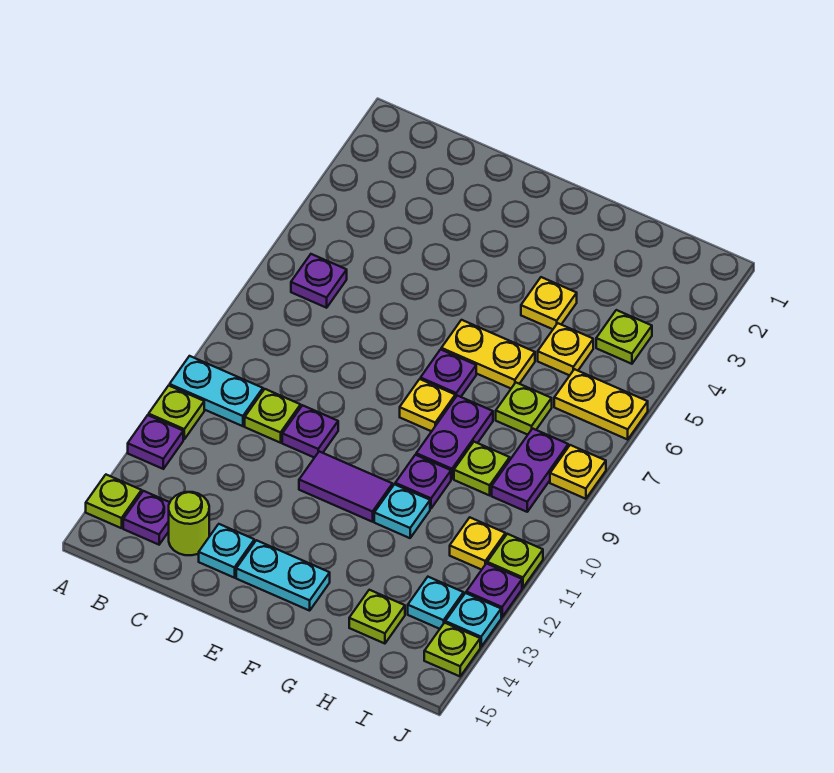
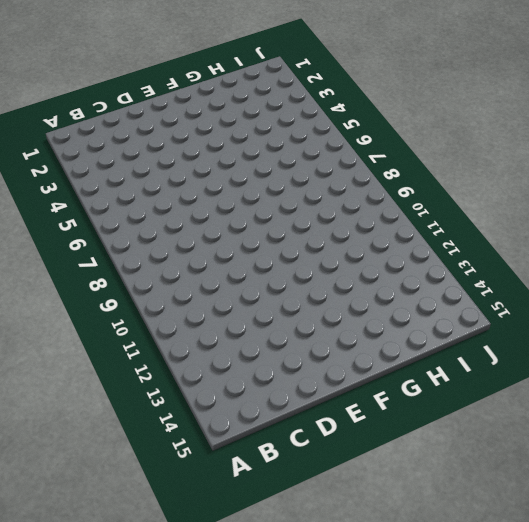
none -> cyan 1x2 plate [170,356,263,426]
none -> lime 1x1 plate [149,386,204,439]
none -> purple 1x1 plate [128,415,183,469]
none -> lime 1x1 plate [86,475,142,528]

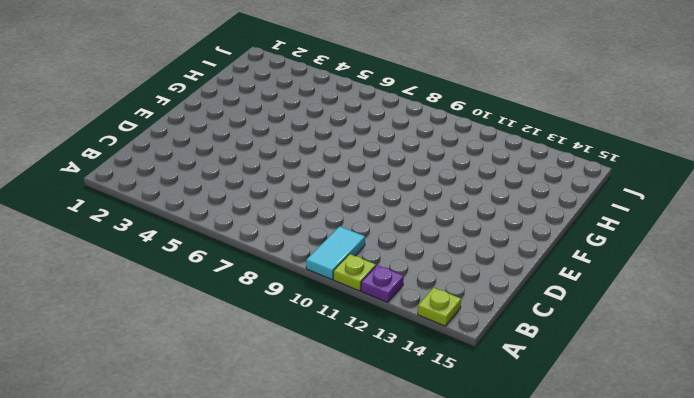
cyan 1x2 tile [306,226,365,279] -> cyan 1x2 plate [170,356,263,426]
none -> purple 1x1 plate [291,254,347,308]
none -> purple 1x1 plate [123,491,170,545]
none -> lime 1x1 plate [245,389,301,443]
none -> lime 1x1 round brick [169,492,209,555]

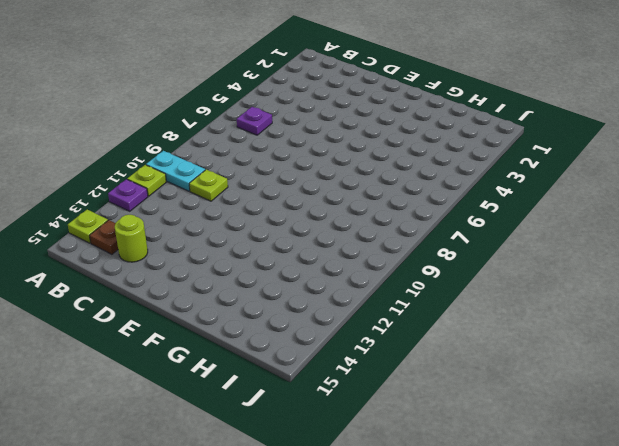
brown 1x1 plate [89,220,118,254] -> purple 1x1 plate [123,491,170,545]
none -> purple 1x1 plate [282,405,338,458]
none -> cyan 1x1 plate [199,524,254,578]
none -> purple 1x2 tile [299,451,393,522]
none -> cyan 1x2 plate [236,540,330,611]

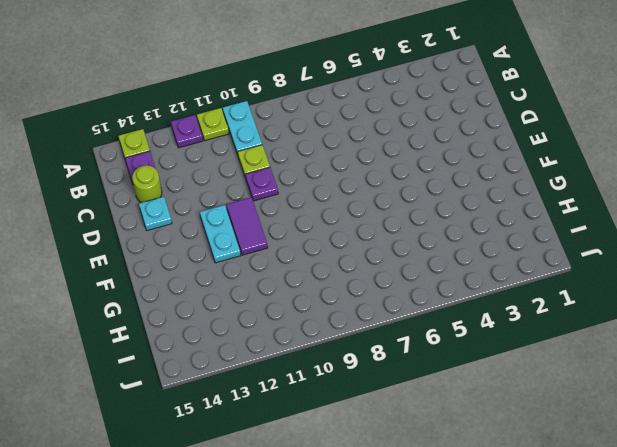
cyan 1x2 plate [200,205,241,263] -> cyan 1x2 plate moved to [236,540,330,611]
none -> purple 1x1 plate [291,254,347,308]
none -> yellow 1x2 plate [441,320,535,388]
none -> purple 1x1 plate [421,349,476,398]
none -> yellow 1x1 plate [400,379,455,431]

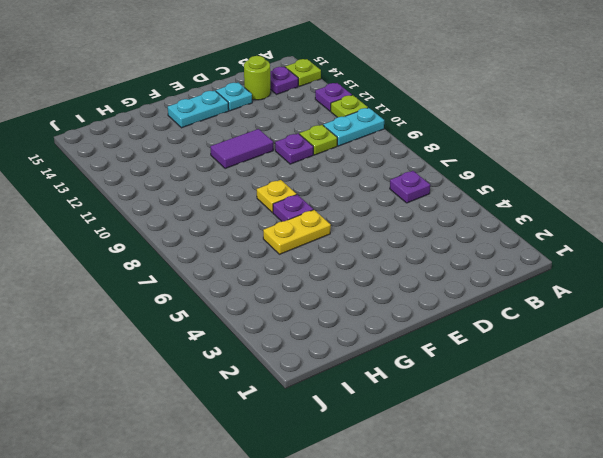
none -> yellow 1x1 plate [521,277,577,329]
none -> purple 1x2 plate [416,396,493,479]
none -> purple 1x1 plate [395,455,451,509]
none -> cyan 1x1 plate [374,484,430,538]

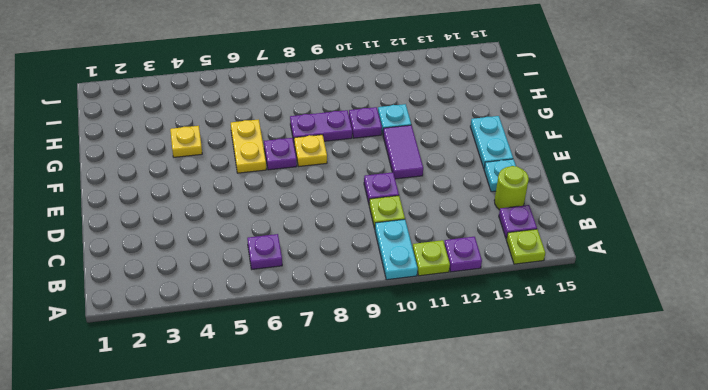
none -> yellow 1x1 plate [538,323,593,375]
none -> lime 1x1 plate [496,383,552,435]
none -> lime 1x1 plate [454,442,510,495]
none -> lime 1x1 plate [349,590,405,644]

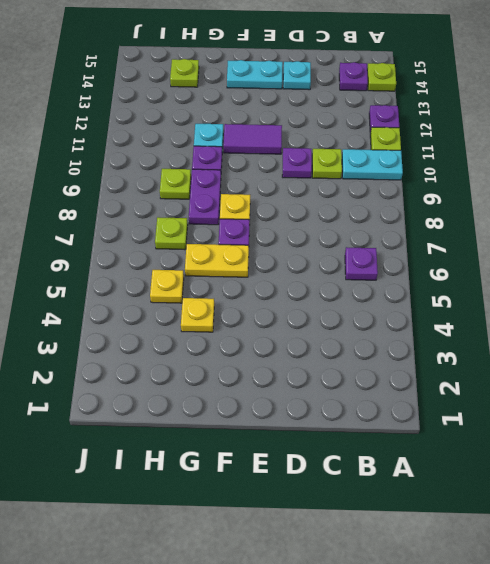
none -> lime 1x1 round brick [169,492,209,555]
none -> lime 1x1 plate [596,310,652,364]
none -> yellow 1x2 plate [554,369,648,439]
none -> purple 1x2 plate [492,429,568,512]

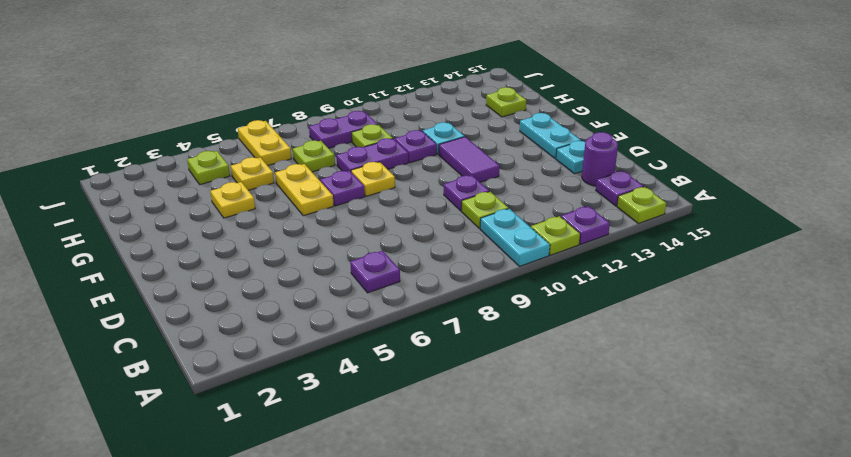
purple 1x1 round brick [582,132,618,186] -> lime 1x1 round brick [169,492,209,555]
none -> yellow 1x1 plate [450,517,505,570]
none -> cyan 1x1 plate [408,577,464,629]
none -> yellow 1x1 plate [550,445,606,499]
none -> lime 1x1 plate [487,534,543,588]

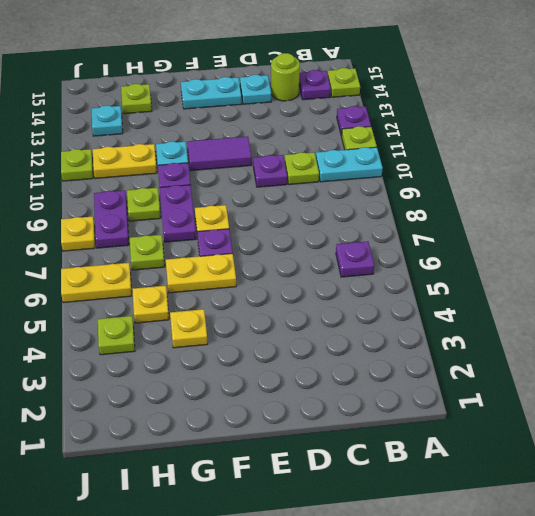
yellow 1x2 plate [93,144,157,179] -> yellow 1x1 plate [450,517,505,570]
none -> purple 1x1 plate [466,563,522,617]
none -> cyan 1x1 plate [445,593,501,647]
none -> lime 1x1 plate [424,623,480,676]

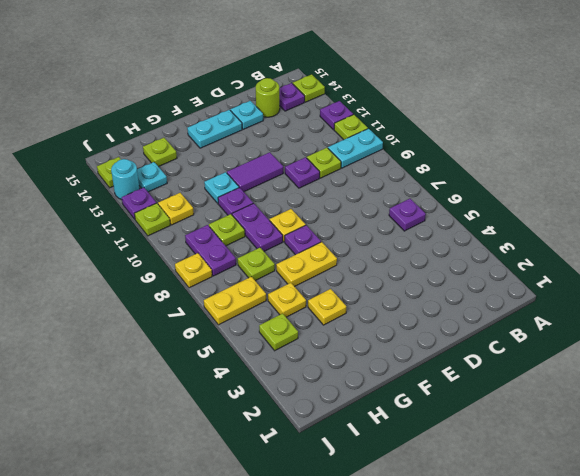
cyan 1x1 round brick [111,159,139,200] -> cyan 1x1 plate [445,593,501,647]

